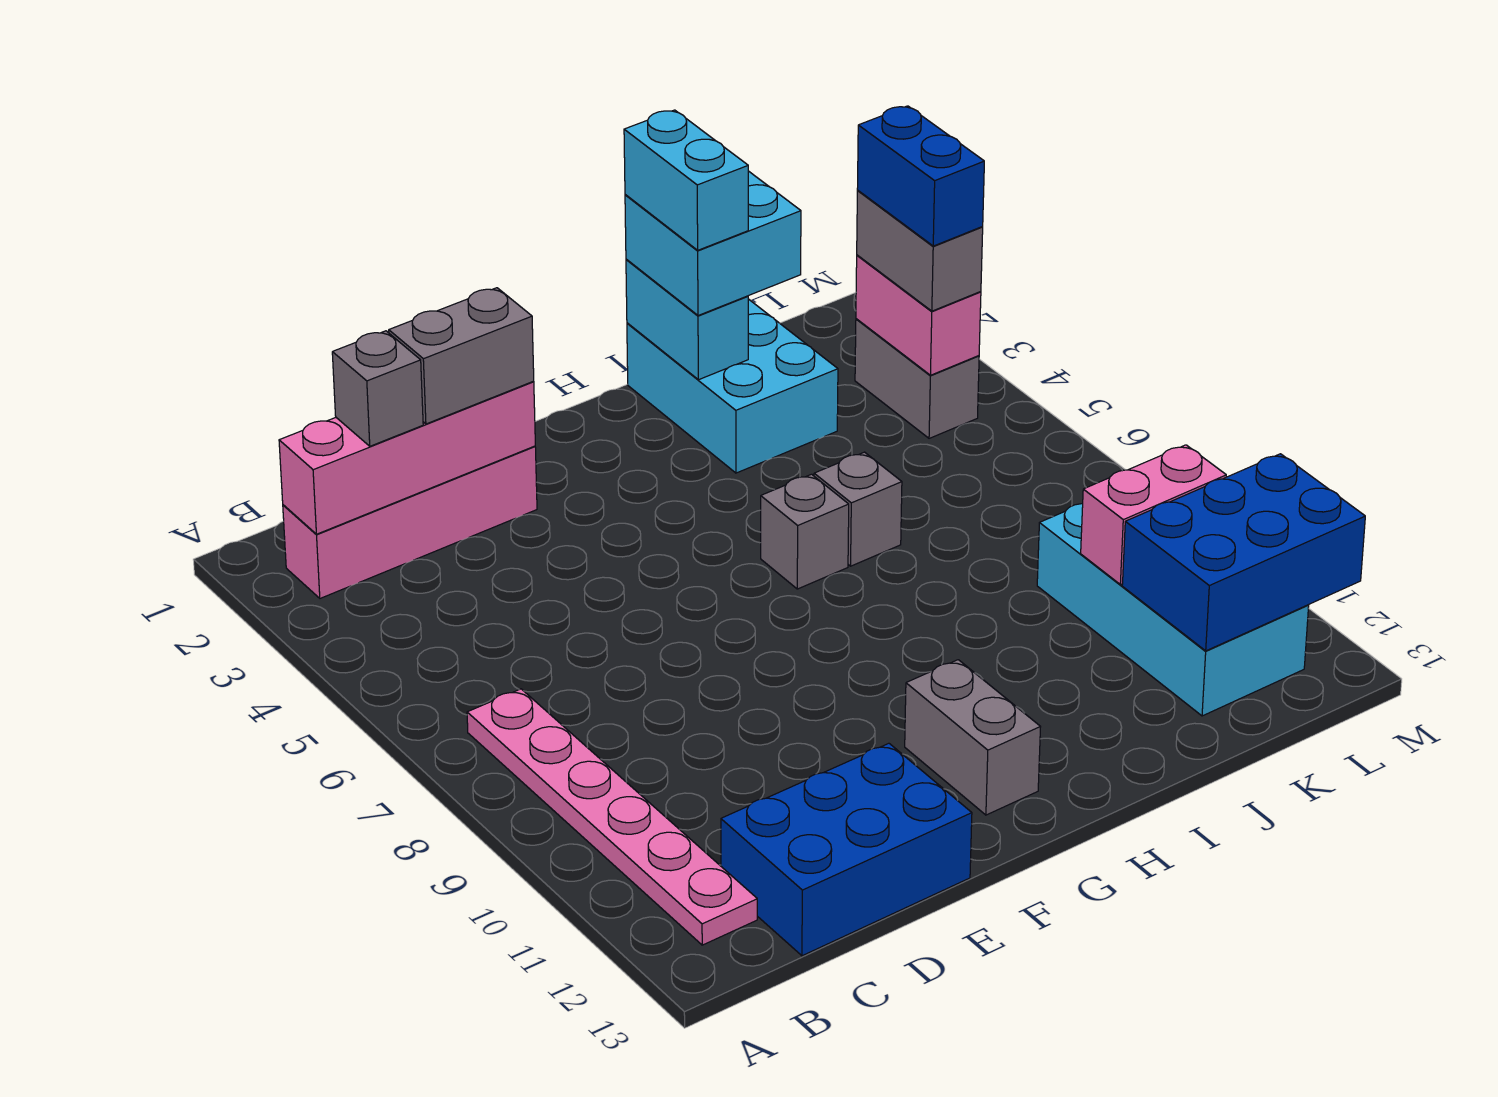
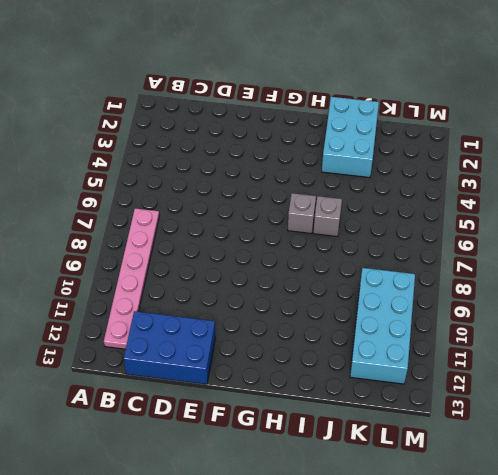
none -> pink 1x4 brick [283,446,537,598]
none -> grey 1x2 brick [905,660,1040,815]
none -> grey 1x2 brick [855,319,979,438]

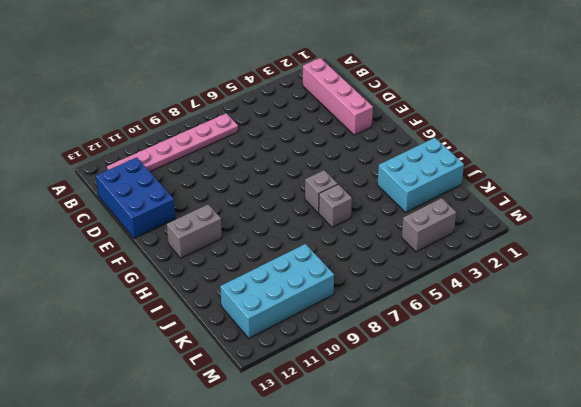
none -> pink 1x4 brick [279,382,535,534]
none -> cyan 1x2 brick [626,259,748,380]
none -> pink 1x2 brick [1081,445,1226,585]

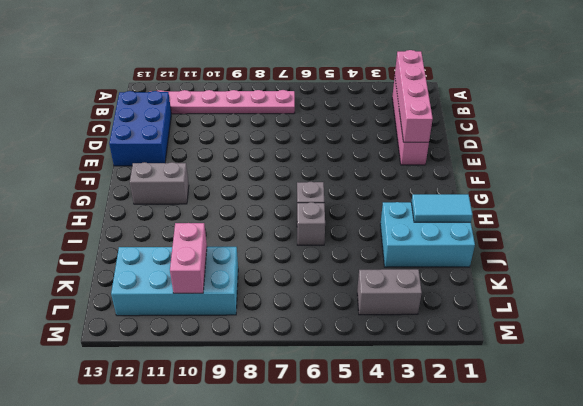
cyan 1x2 tile [411,194,472,222] -> cyan 1x2 brick [626,259,748,380]
none -> blue 2x3 brick [1122,454,1365,651]
none -> pink 1x2 brick [856,255,981,375]
none -> grey 1x1 brick [332,331,423,446]

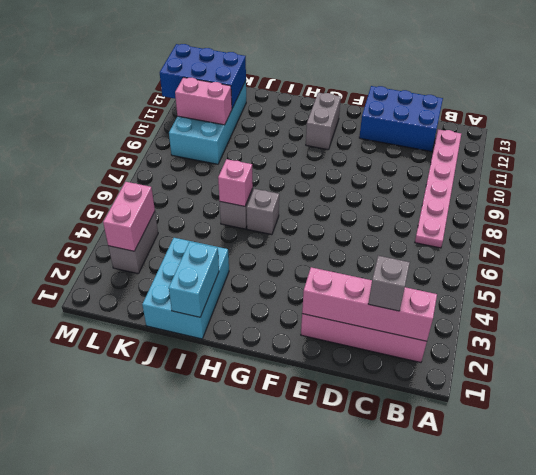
pink 1x1 brick [218,159,253,206] -> none
none -> grey 1x2 brick [389,288,534,424]
none -> cyan 2x2 brick [625,171,801,316]
none -> grey 1x2 brick [857,191,983,311]

